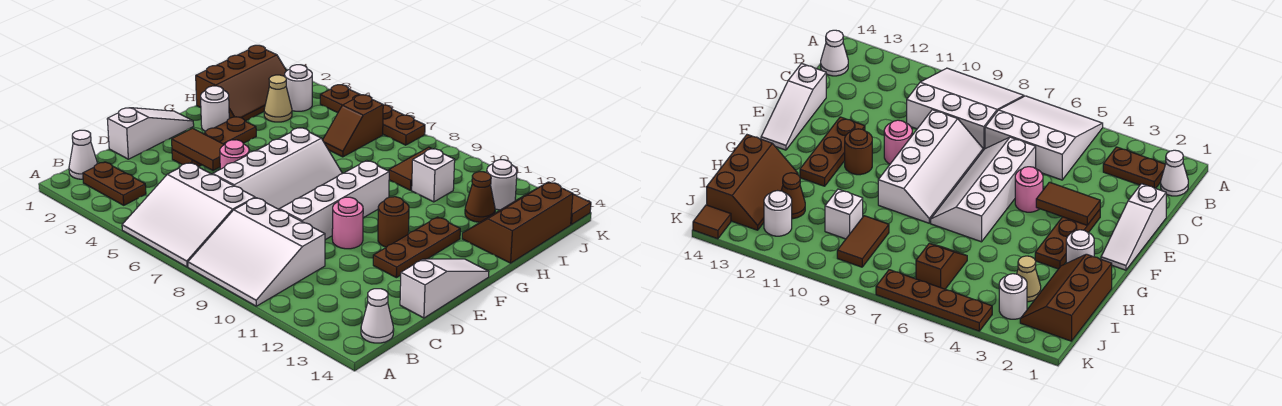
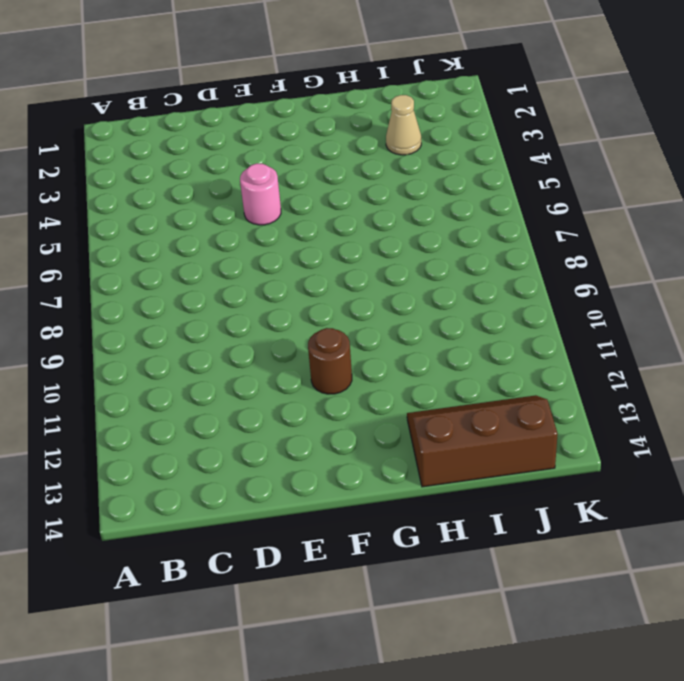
none -> white 3x3 slope [122,163,255,267]
none -> white 3x3 slope [188,198,325,306]
none -> white 1x1 cone [69,130,98,179]

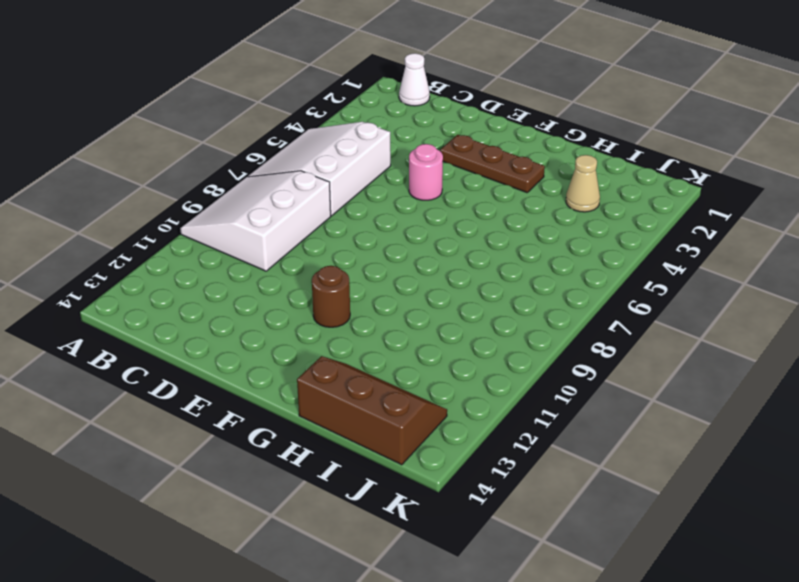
none -> brown 1x2 plate [83,162,146,205]
none -> white 1x1 cone [361,289,394,343]
none -> white 1x3 slope [107,108,194,159]

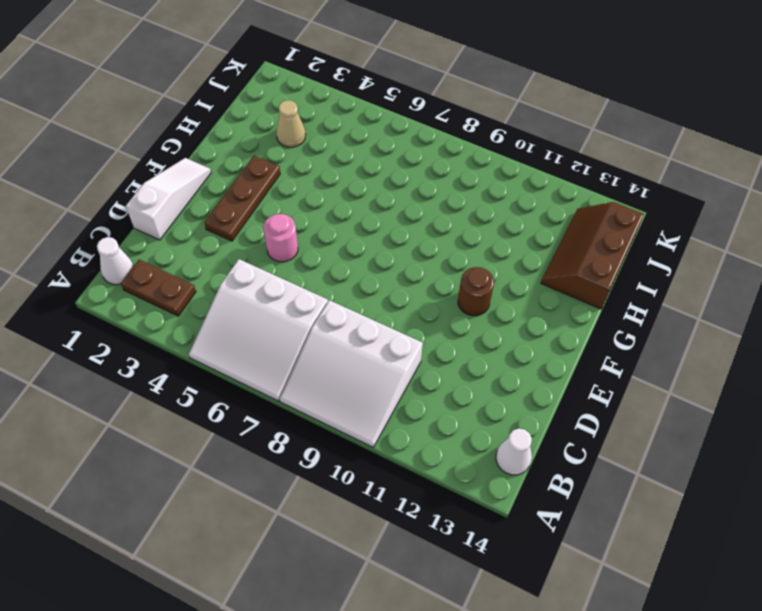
none -> white 2x4 slope [213,128,343,209]
none -> white 2x4 slope [279,161,389,240]
none -> white 1x3 slope [400,259,489,318]

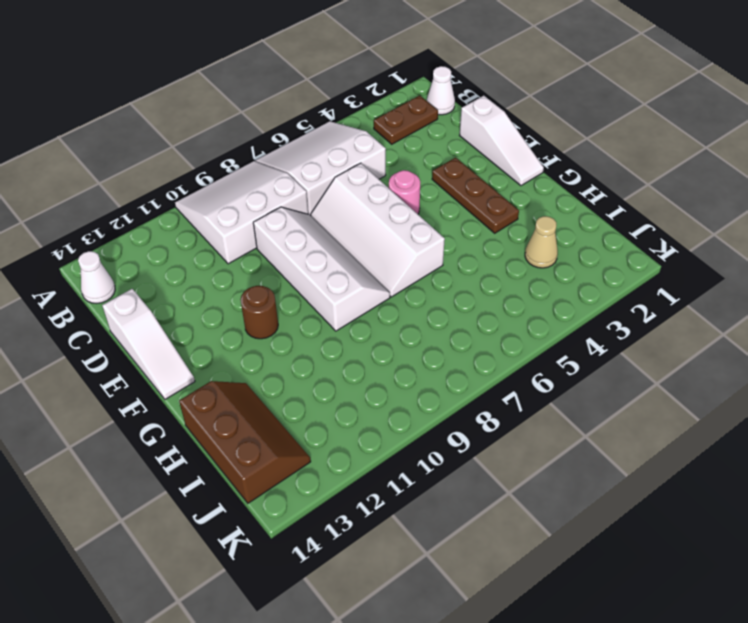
none -> pink 1x1 round brick [332,197,363,249]
none -> brown 1x3 plate [373,217,460,278]
none -> white 1x1 round brick [201,86,229,132]

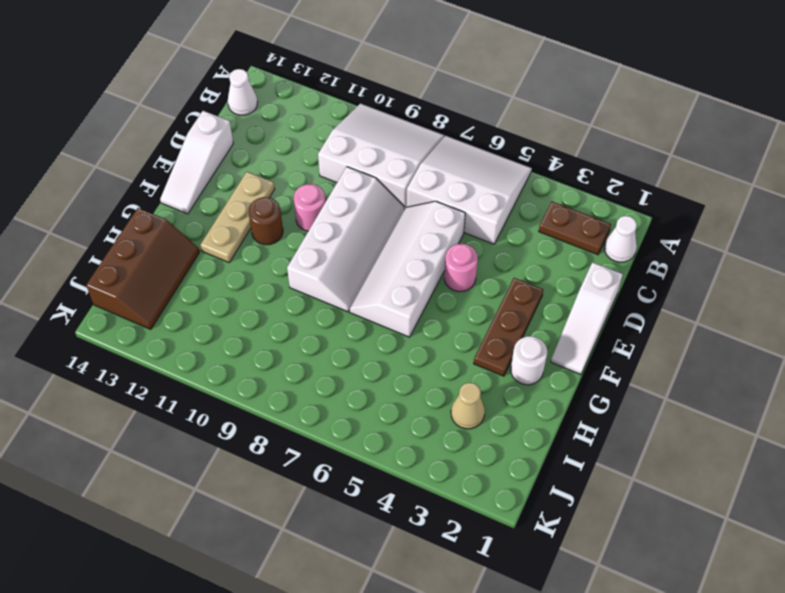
tan 1x3 plate [200,172,275,262] -> brown 1x3 plate [373,217,460,278]
none -> brown 2x3 slope [196,45,286,121]
none -> brown 1x2 slope [323,95,383,157]
none -> brown 1x2 tile [389,147,432,190]

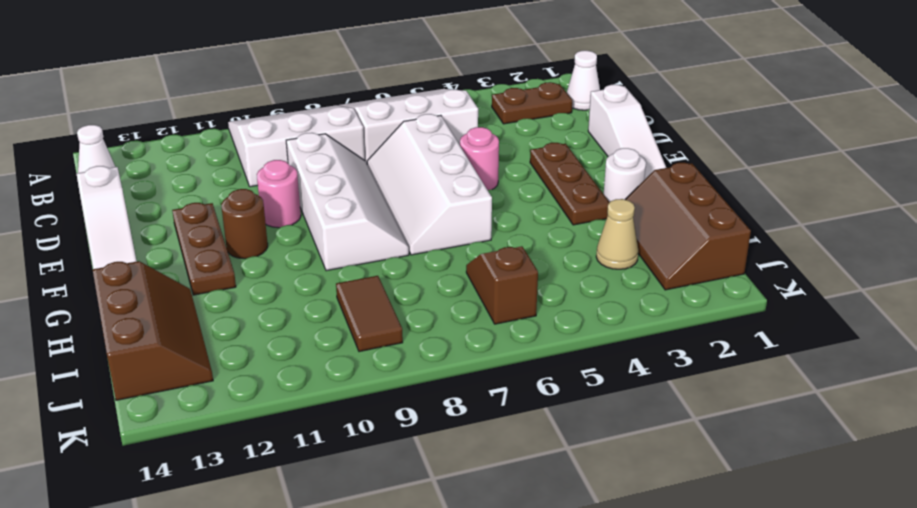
none -> white 1x1 brick [412,149,455,202]
none -> brown 1x1 cone [465,172,495,222]
none -> white 1x1 round brick [285,65,312,111]

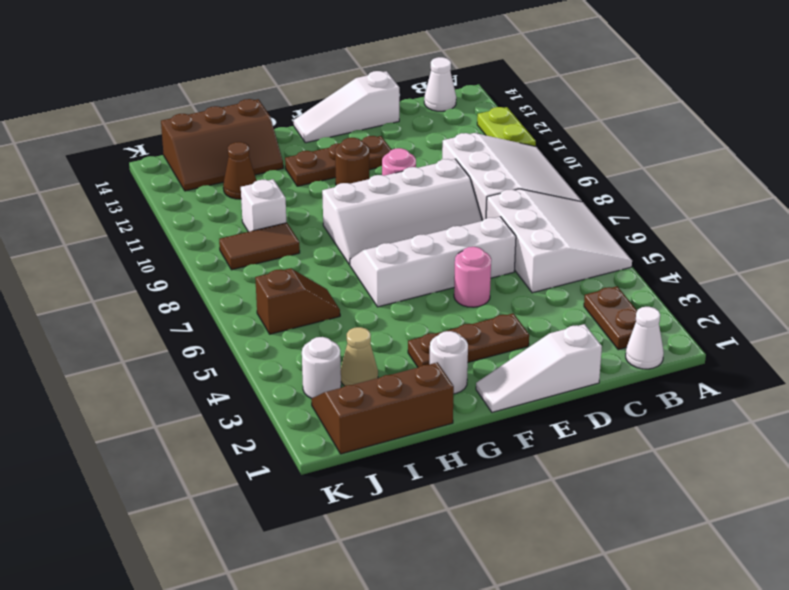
lime 1x2 plate [477,107,536,146] -> none
none -> white 1x1 round brick [487,160,517,210]
none -> brown 1x4 plate [320,85,425,145]
none -> brown 1x1 tile [571,194,591,225]

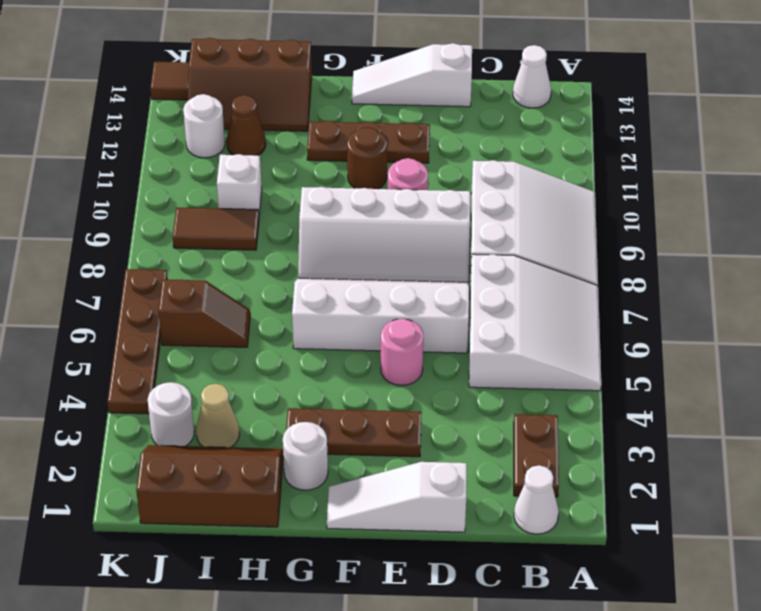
none -> brown 1x2 tile [172,128,224,171]

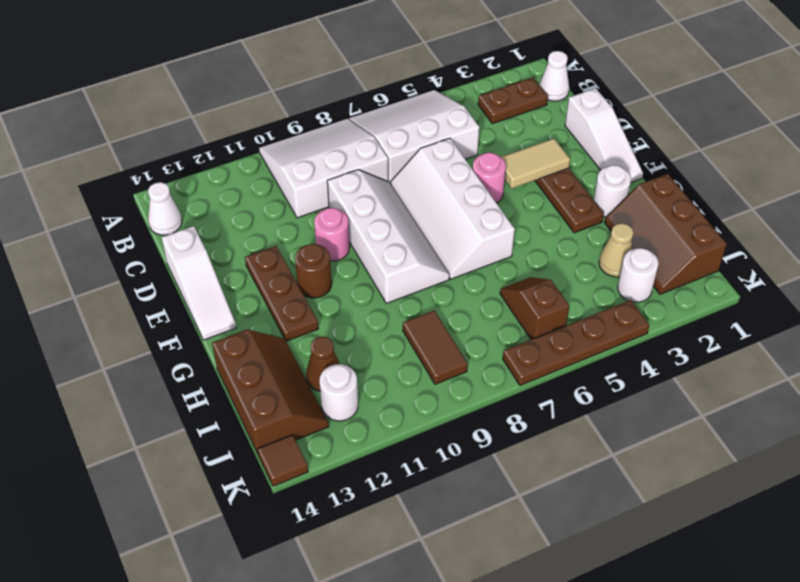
tan 1x2 tile [501,139,570,189] -> brown 1x2 tile [172,128,224,171]
none -> white 1x1 brick [412,149,455,202]

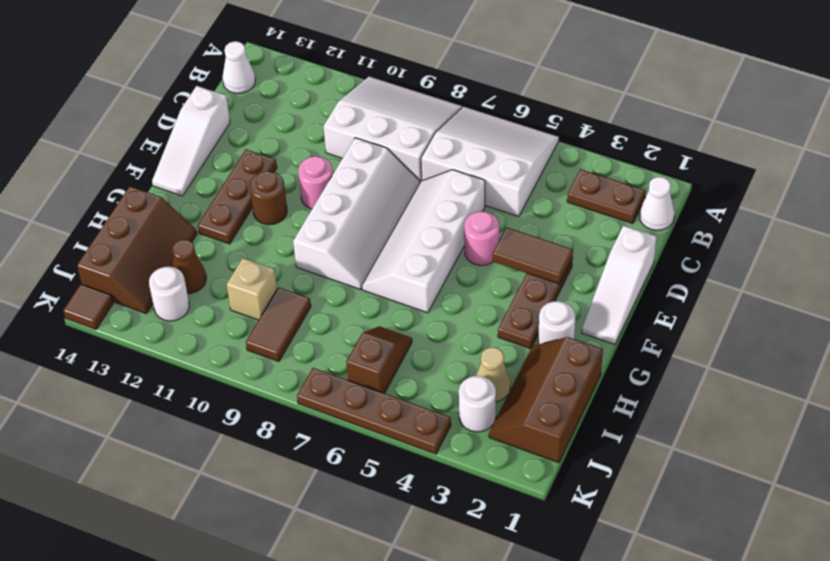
tan 1x1 brick [227,258,277,320] -> white 1x1 brick [412,149,455,202]

